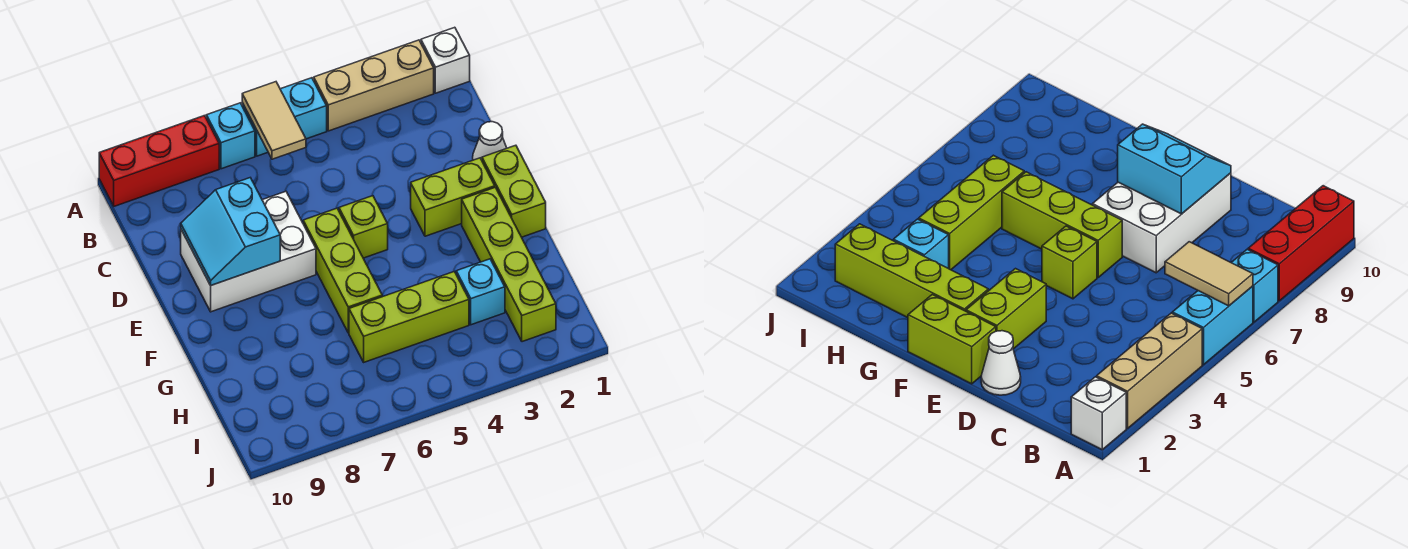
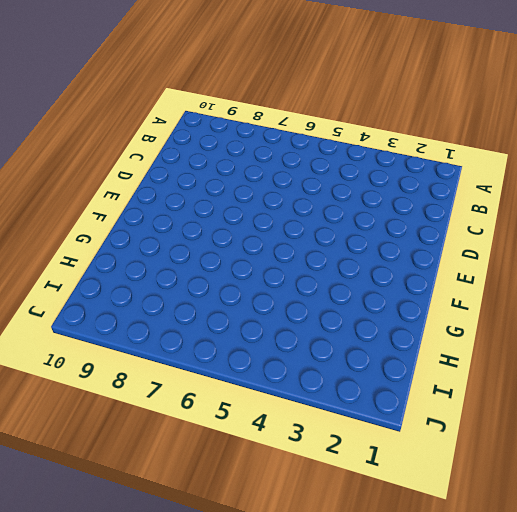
none -> white 1x1 brick [421,27,470,93]
none -> tan 1x3 brick [314,40,434,131]
none -> cyan 1x2 brick [242,78,327,156]

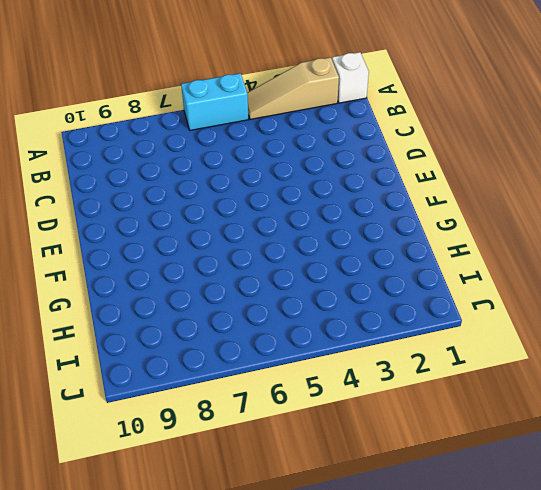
tan 1x3 slope [247,57,339,119] -> tan 1x3 brick [314,40,434,131]
none -> cyan 1x1 brick [206,103,255,169]
none -> red 1x3 brick [99,116,219,206]
none -> white 1x1 cone [473,122,507,160]

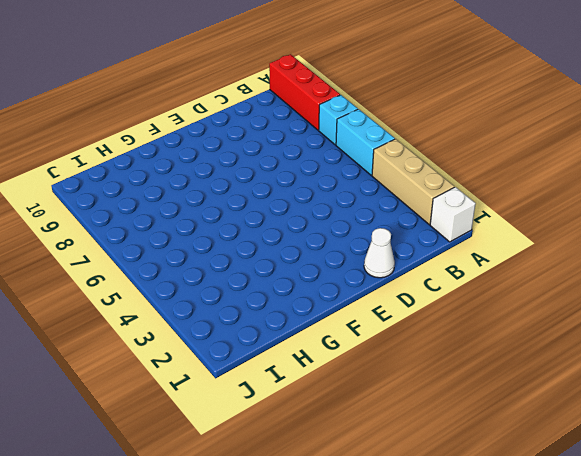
none -> white 2x3 brick [181,191,316,312]
none -> lime 1x2 brick [482,145,546,237]
none -> lime 1x2 brick [411,158,495,236]

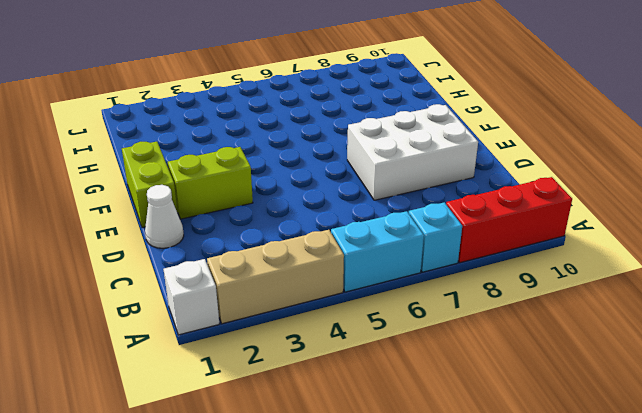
none -> lime 1x1 brick [339,196,388,258]
none -> lime 1x3 brick [303,208,382,333]
none -> lime 1x4 brick [462,187,556,342]

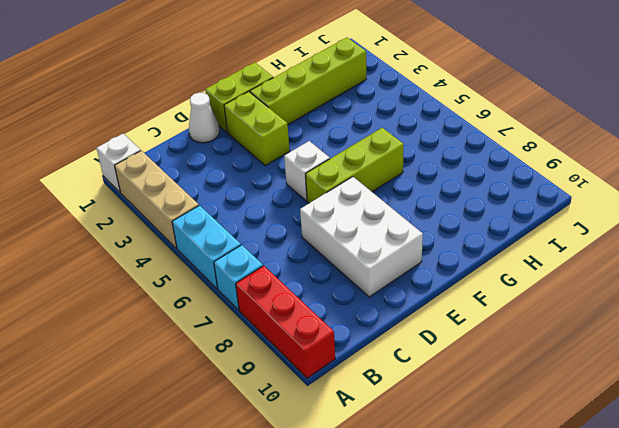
white 1x1 brick [284,141,330,201] -> lime 1x1 brick [339,196,388,258]
none -> cyan 1x1 brick [456,259,505,325]
none -> lime 1x3 brick [349,272,469,362]
none -> tan 1x2 tile [242,82,306,159]

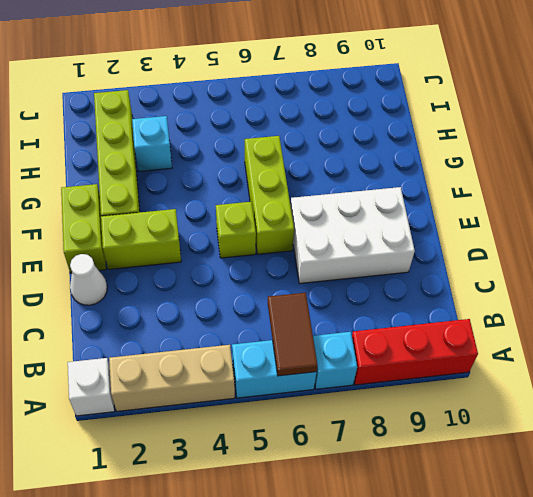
brown 1x2 tile [268,293,318,376] -> tan 1x2 tile [242,82,306,159]
none -> lime 1x3 brick [349,272,469,362]
none -> cyan 2x2 slope [181,178,280,285]

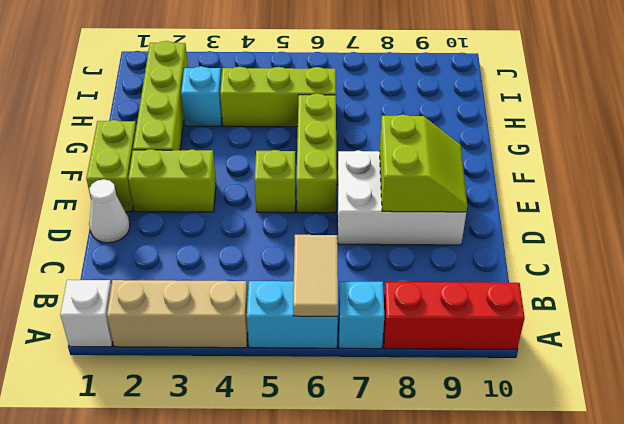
lime 2x2 slope [380,115,467,212] -> cyan 2x2 slope [181,178,280,285]

